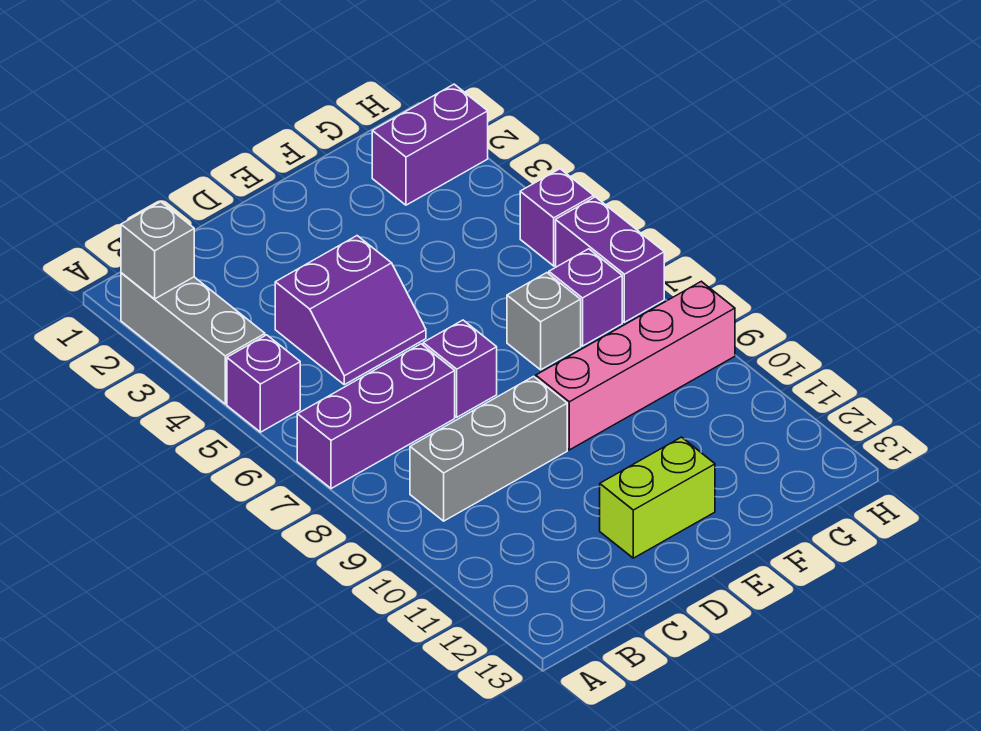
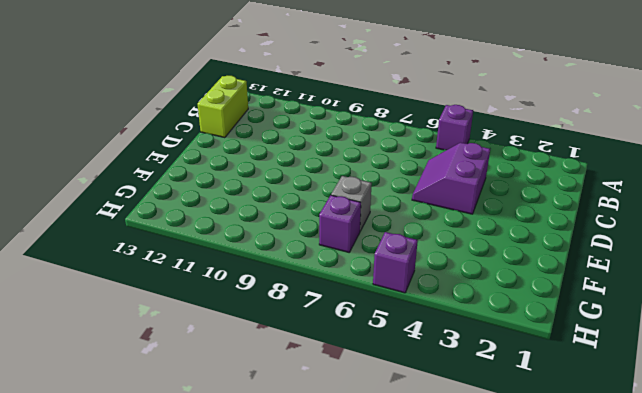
lime 1x2 brick [198,76,248,138] -> lime 1x2 brick moved to [600,437,715,558]
none -> grey 1x3 brick [121,273,265,404]
none -> purple 1x3 brick [297,344,455,489]
none -> grey 1x3 brick [410,376,567,521]

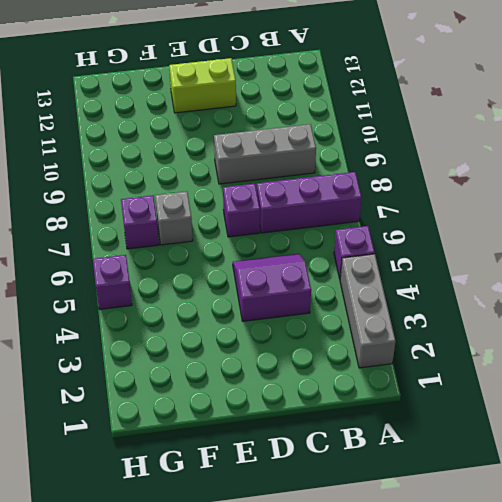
none -> pink 1x4 brick [536,281,735,450]
none -> purple 1x2 brick [372,84,488,205]
none -> purple 1x2 brick [556,197,664,322]

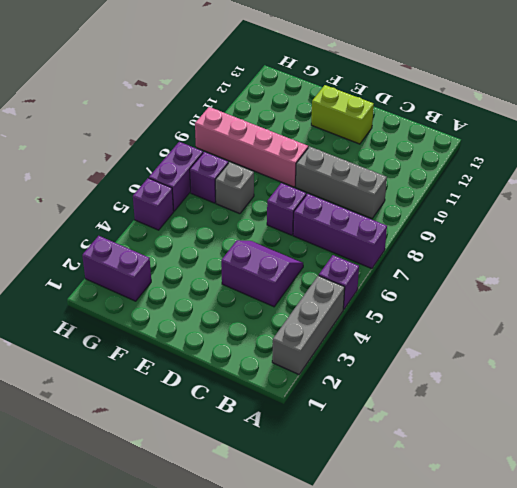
none -> grey 1x1 brick [121,202,194,299]

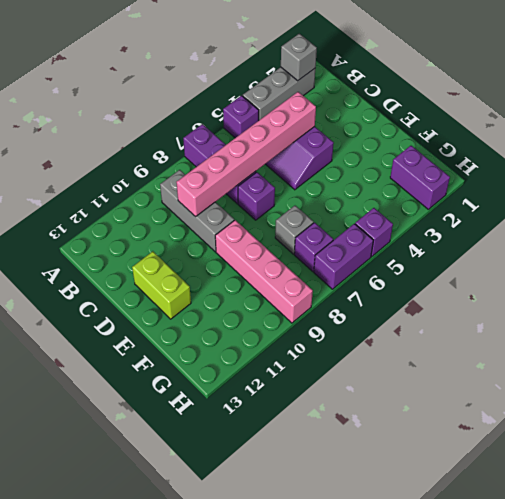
pink 1x6 brick [176,92,316,217] -> none

